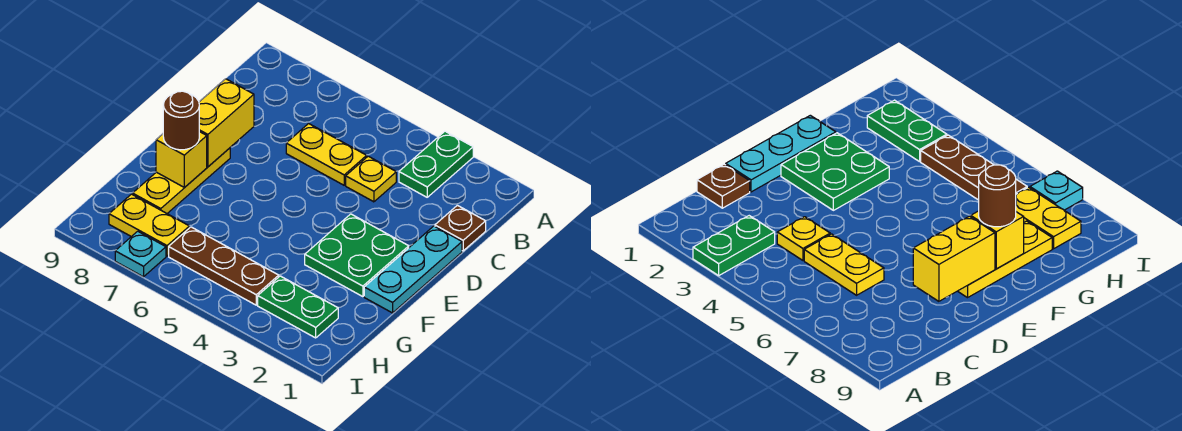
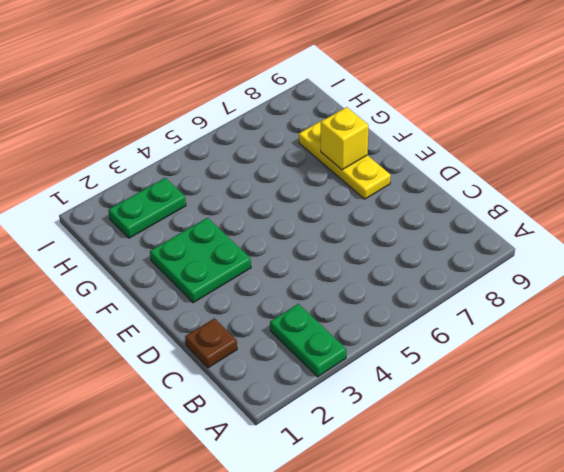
none -> yellow 1x1 plate [346,156,396,202]
none -> yellow 1x2 plate [286,124,367,185]
none -> cyan 1x3 plate [364,226,462,313]

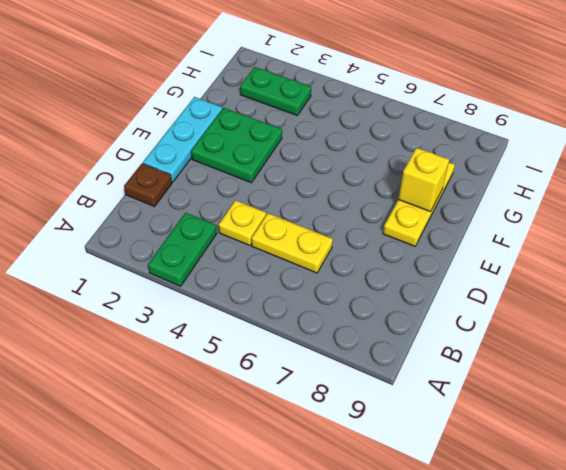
none -> brown 1x3 plate [169,227,279,305]
none -> yellow 1x2 plate [109,194,189,256]
none -> cyan 1x1 plate [115,231,166,277]

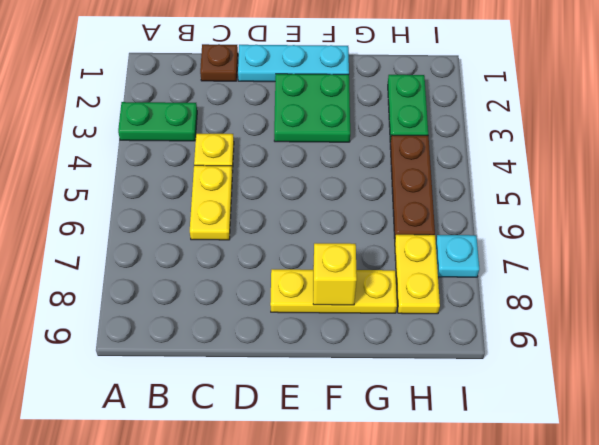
none -> yellow 1x2 brick [199,79,254,167]
none -> brown 1x1 round brick [163,91,199,150]

